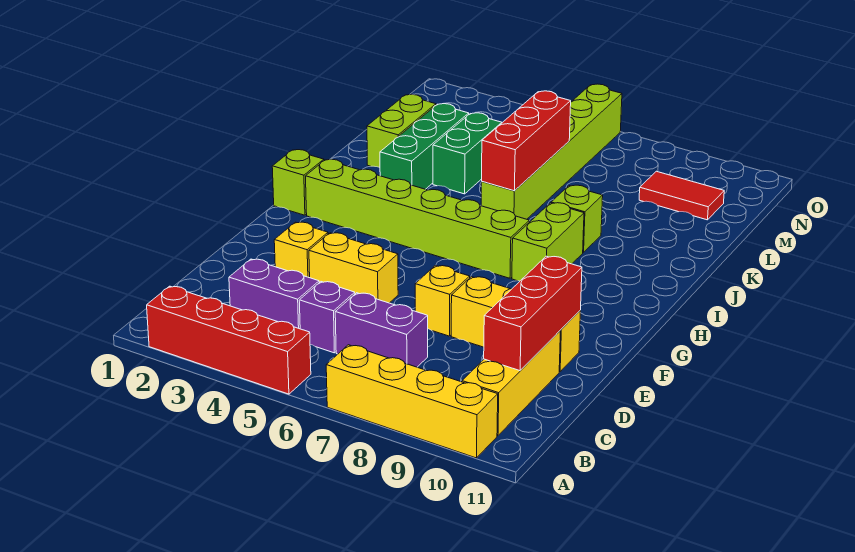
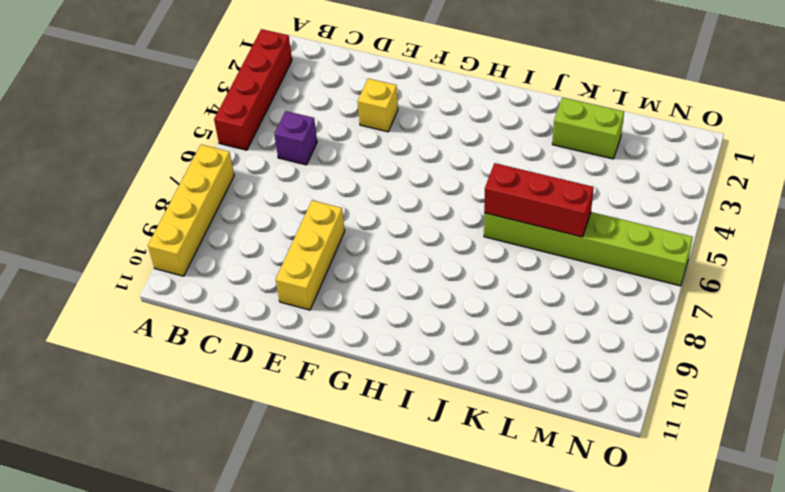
none -> yellow 1x3 brick [462,331,560,436]
none -> purple 1x2 brick [229,259,319,329]
none -> purple 1x2 brick [335,293,428,367]

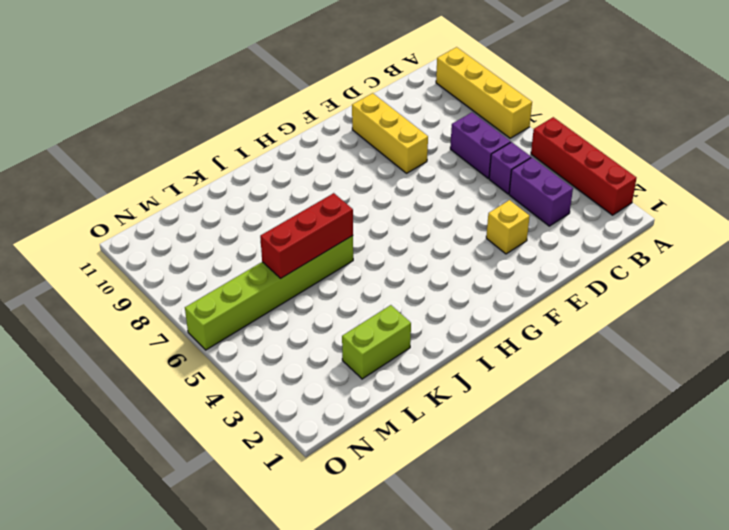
none -> yellow 1x3 brick [462,331,560,436]
none -> yellow 1x2 brick [309,233,398,303]
none -> yellow 1x1 brick [415,265,470,336]

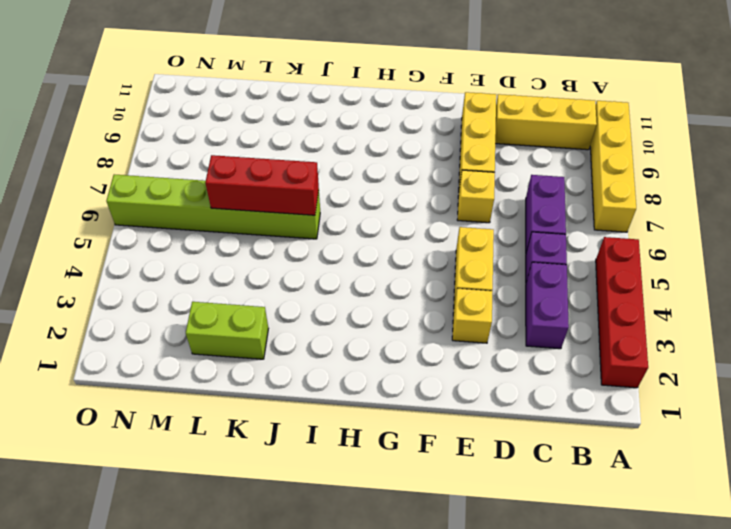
none -> lime 1x1 brick [272,150,324,215]
none -> lime 1x6 brick [306,159,529,278]
none -> lime 1x2 brick [512,203,584,281]

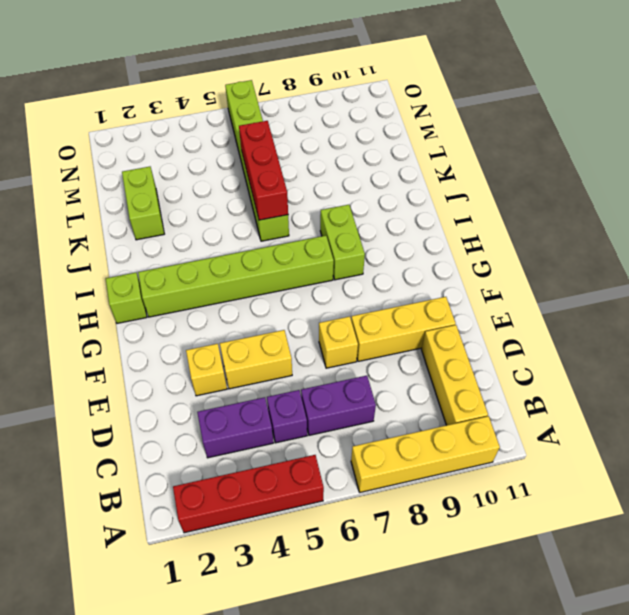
none -> green 1x3 brick [380,104,469,189]
none -> lime 1x1 brick [551,185,603,252]
none -> green 1x2 brick [433,113,502,194]

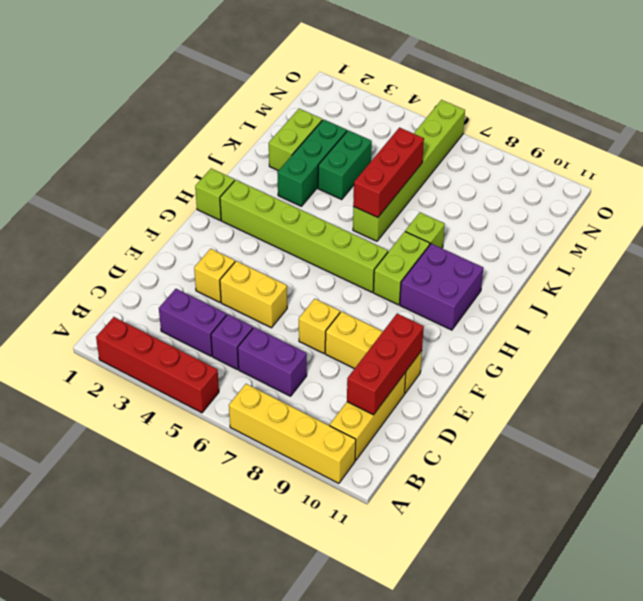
purple 2x2 brick [400,244,483,330] -> none
none -> red 1x2 tile [639,171,724,220]

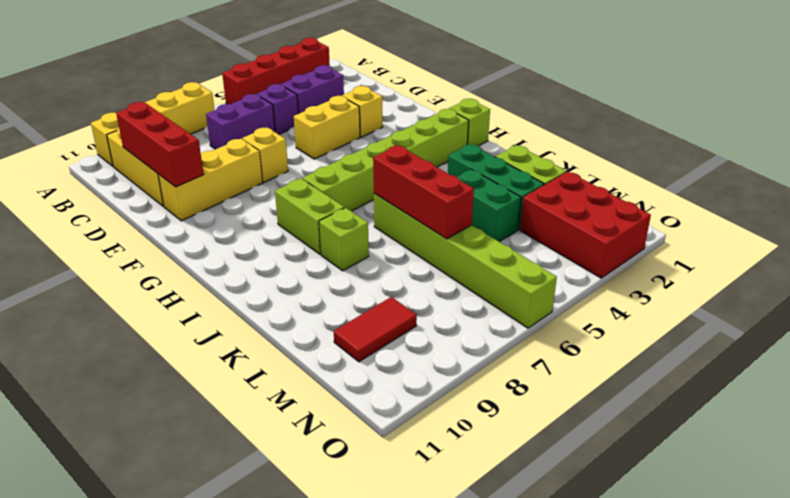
red 2x3 brick [520,172,651,278] -> none

